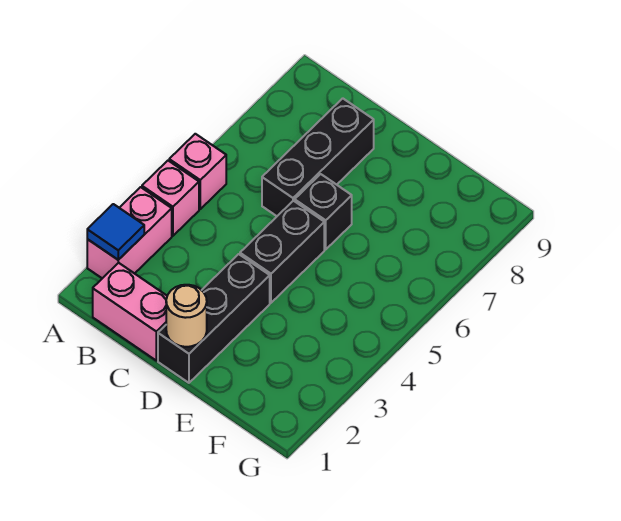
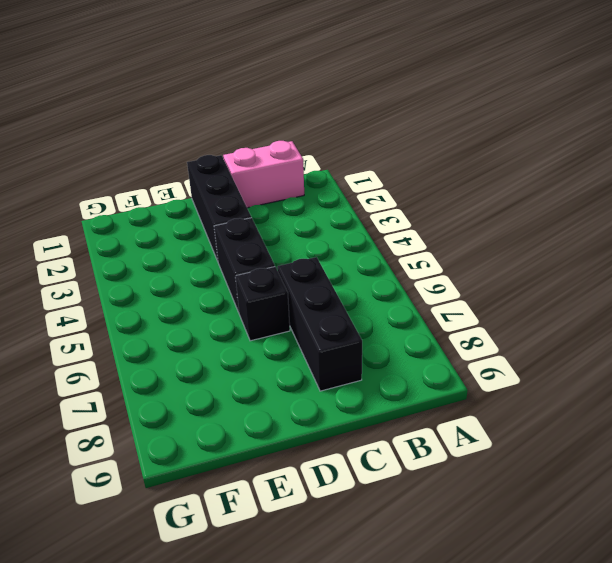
none -> pink 1x2 brick [87,187,172,278]
none -> pink 1x1 brick [142,161,199,236]

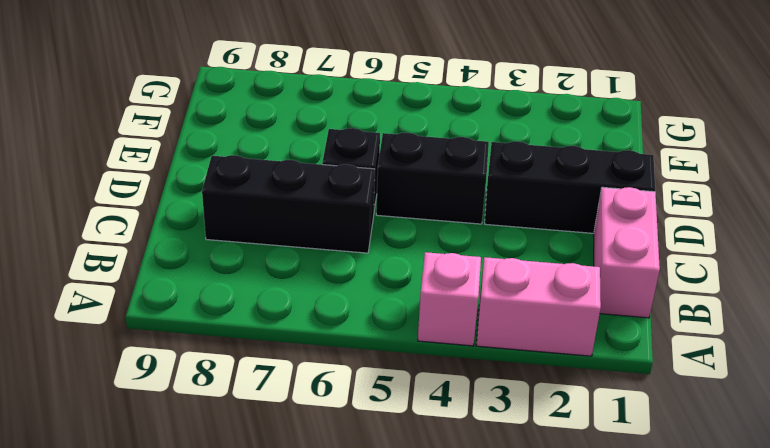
none -> pink 1x1 brick [169,134,226,209]
none -> blue 1x1 tile [87,204,144,260]

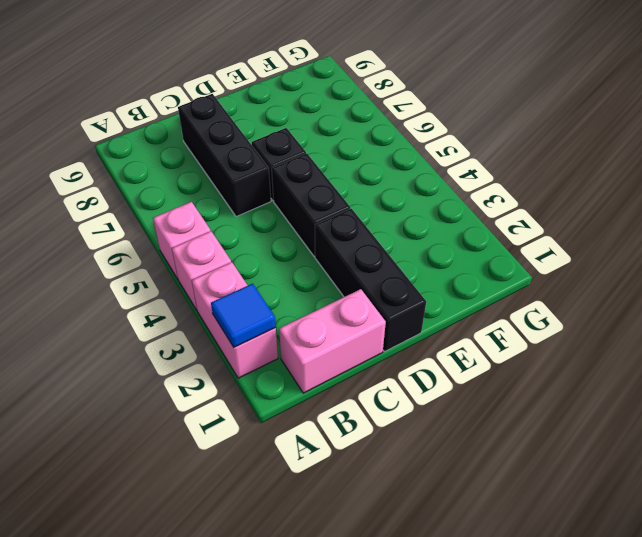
none -> tan 1x1 round brick [166,285,207,347]

